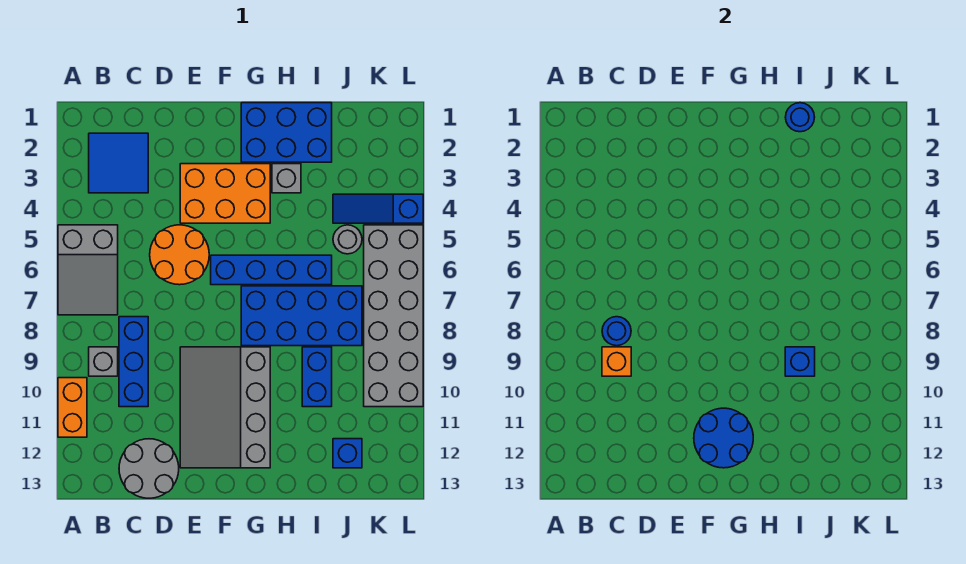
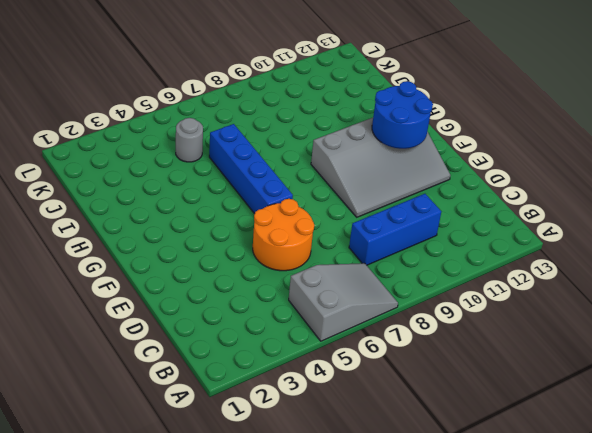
none -> orange 1x2 brick [58,378,87,437]
none -> blue 2x2 tile [89,133,148,193]
none -> grey 1x1 brick [89,347,118,376]

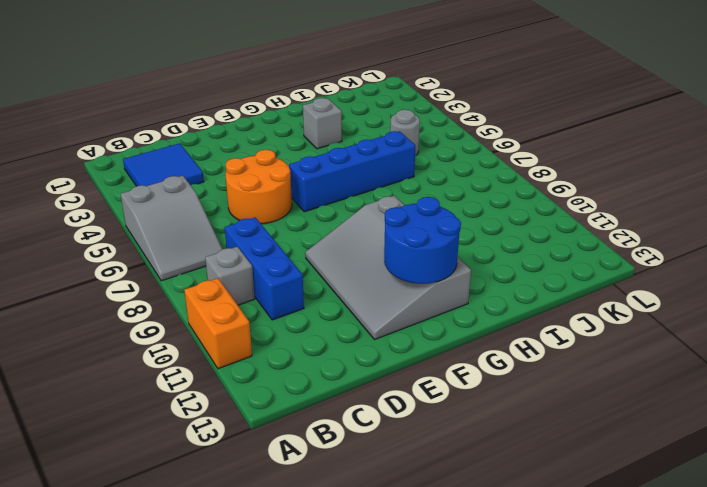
none -> grey 2x2 round brick [119,439,179,498]
none -> orange 2x3 brick [180,164,270,223]
none -> blue 2x3 brick [241,103,332,162]

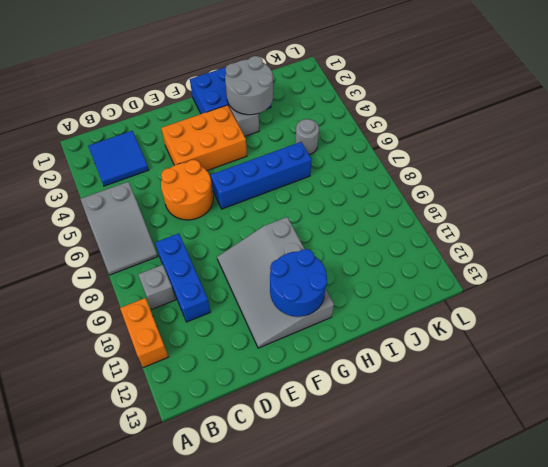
grey 2x2 round brick [225,56,273,115] -> grey 2x2 round brick moved to [119,439,179,498]
none -> blue 2x4 brick [241,286,362,346]
none -> blue 1x2 brick [302,347,332,407]
none -> blue 1x3 slope [333,194,423,223]

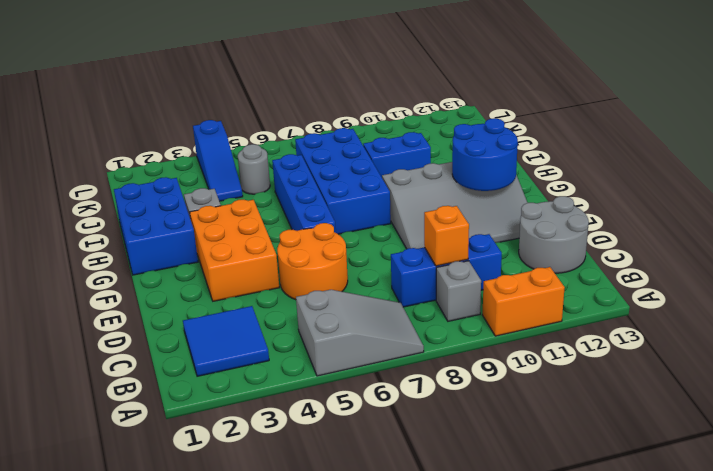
none -> blue 1x1 brick [333,439,362,468]
none -> grey 2x6 brick [364,225,423,407]
none -> blue 1x1 round brick [602,317,631,346]

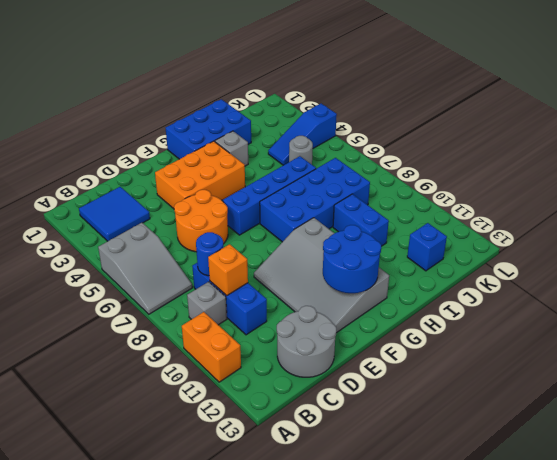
none -> grey 2x6 brick [364,225,423,407]
none -> blue 1x1 round brick [785,103,815,132]
none -> blue 1x1 brick [785,347,815,376]

